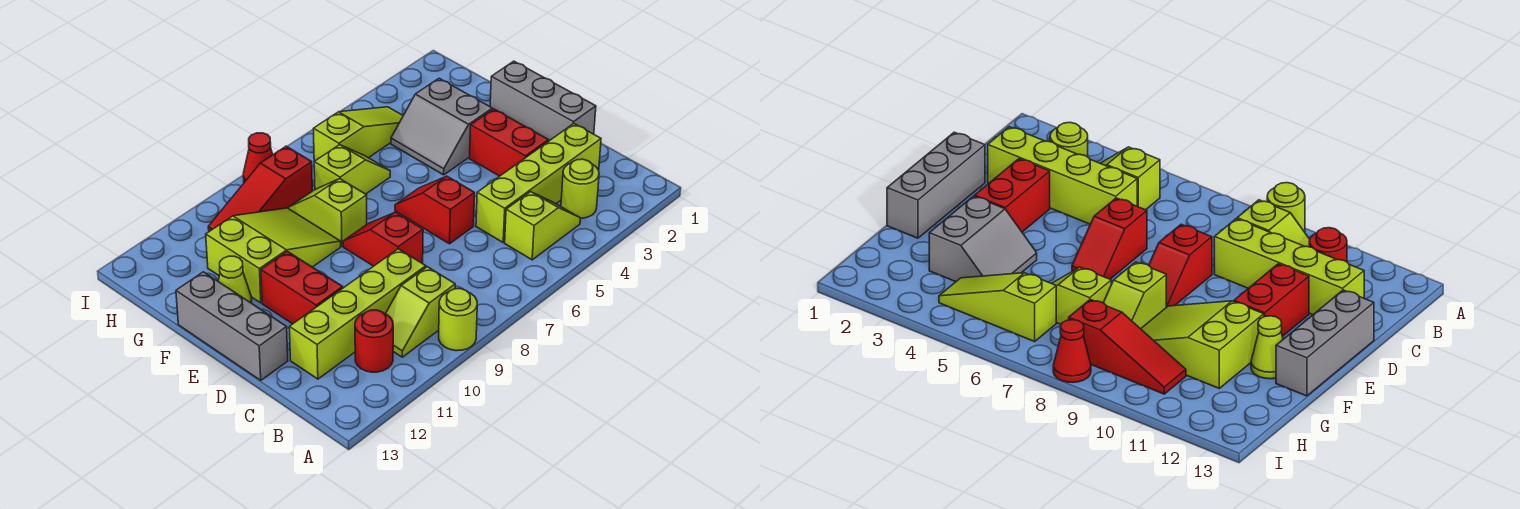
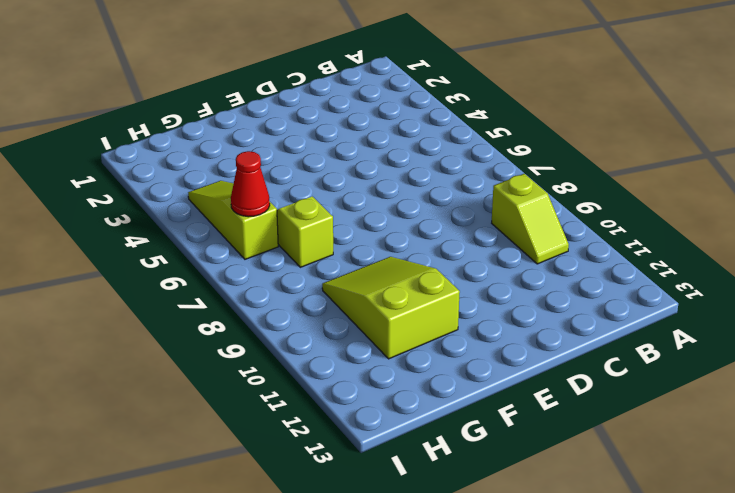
red 1x1 cone [231,151,270,217] -> red 1x1 cone moved to [243,133,273,182]
none -> lime 1x1 round brick [439,289,477,351]
none -> lime 1x1 round brick [561,159,599,218]
none -> lime 1x2 slope [505,192,580,260]

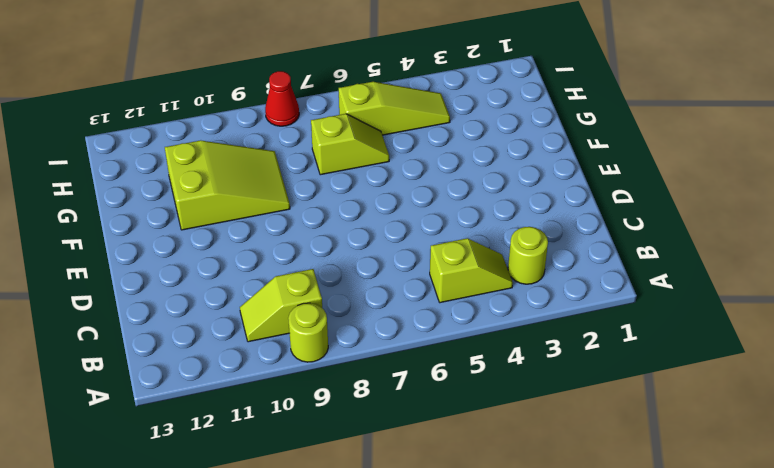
none -> red 1x1 round brick [355,310,393,372]
none -> lime 1x4 brick [476,123,601,242]
none -> lime 1x4 brick [289,249,426,379]

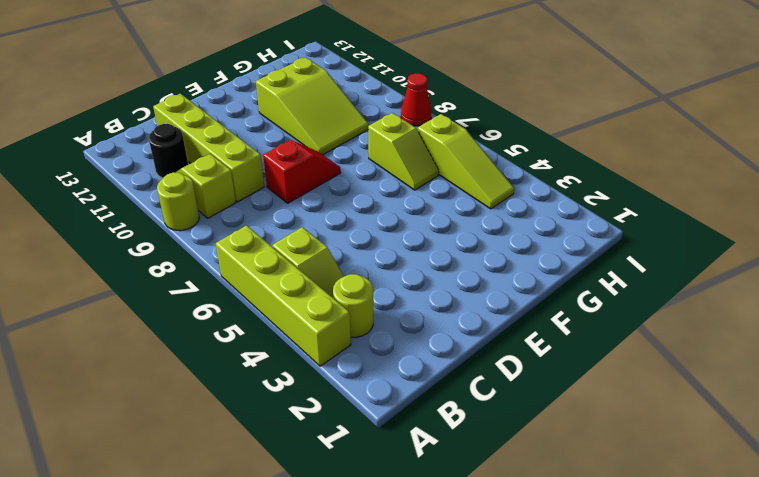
lime 1x4 brick [216,226,351,366] -> lime 1x4 brick moved to [476,123,601,242]
black 1x1 round brick [149,124,188,178] -> red 1x1 round brick [355,310,393,372]
none -> grey 1x3 brick [490,61,596,141]
none -> red 1x2 brick [470,109,549,176]
none -> red 1x2 slope [395,176,475,244]

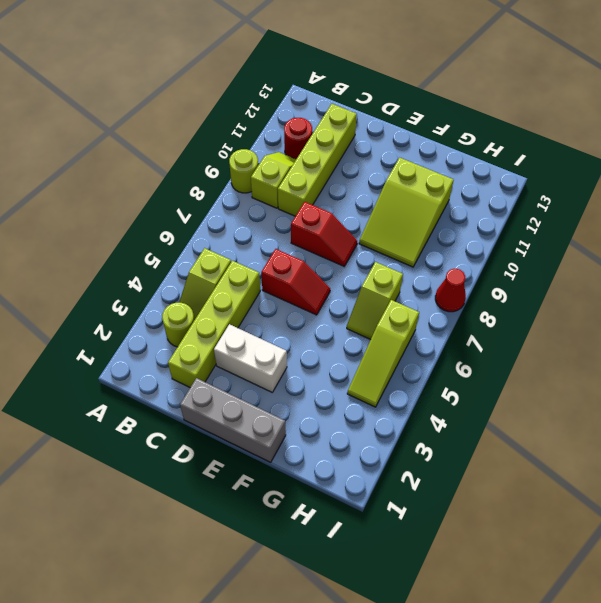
white 1x2 brick [214,324,287,392] -> red 1x2 brick [470,109,549,176]
none -> red 1x2 brick [261,251,343,324]
none -> grey 1x3 brick [176,272,288,380]
none -> grey 2x2 slope [391,78,492,175]

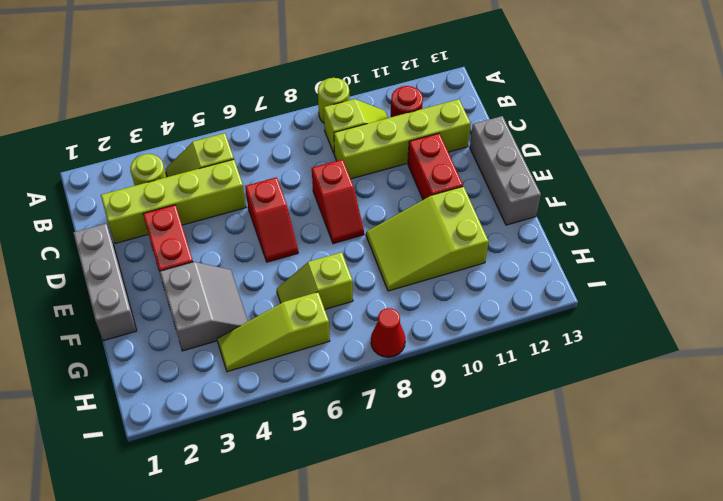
none -> lime 1x2 slope [289,179,367,246]
none -> lime 1x1 cone [218,256,252,303]
none -> red 1x3 slope [208,146,312,231]

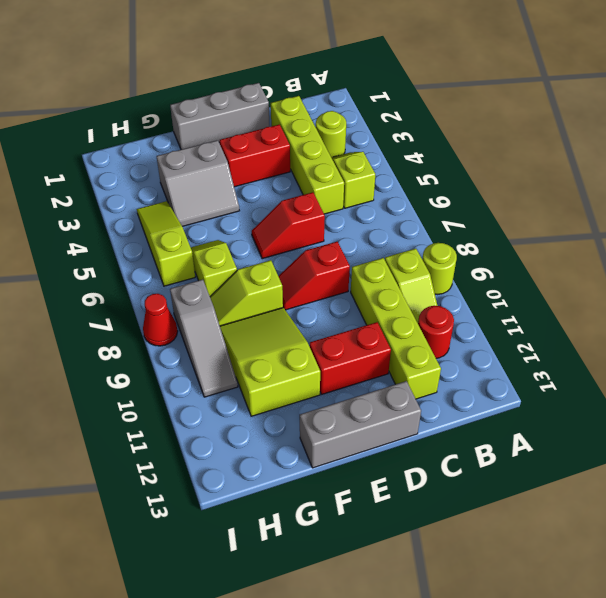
grey 1x3 slope [170,279,238,397] -> red 1x3 slope [208,146,312,231]
none -> lime 1x1 cone [218,256,252,303]

